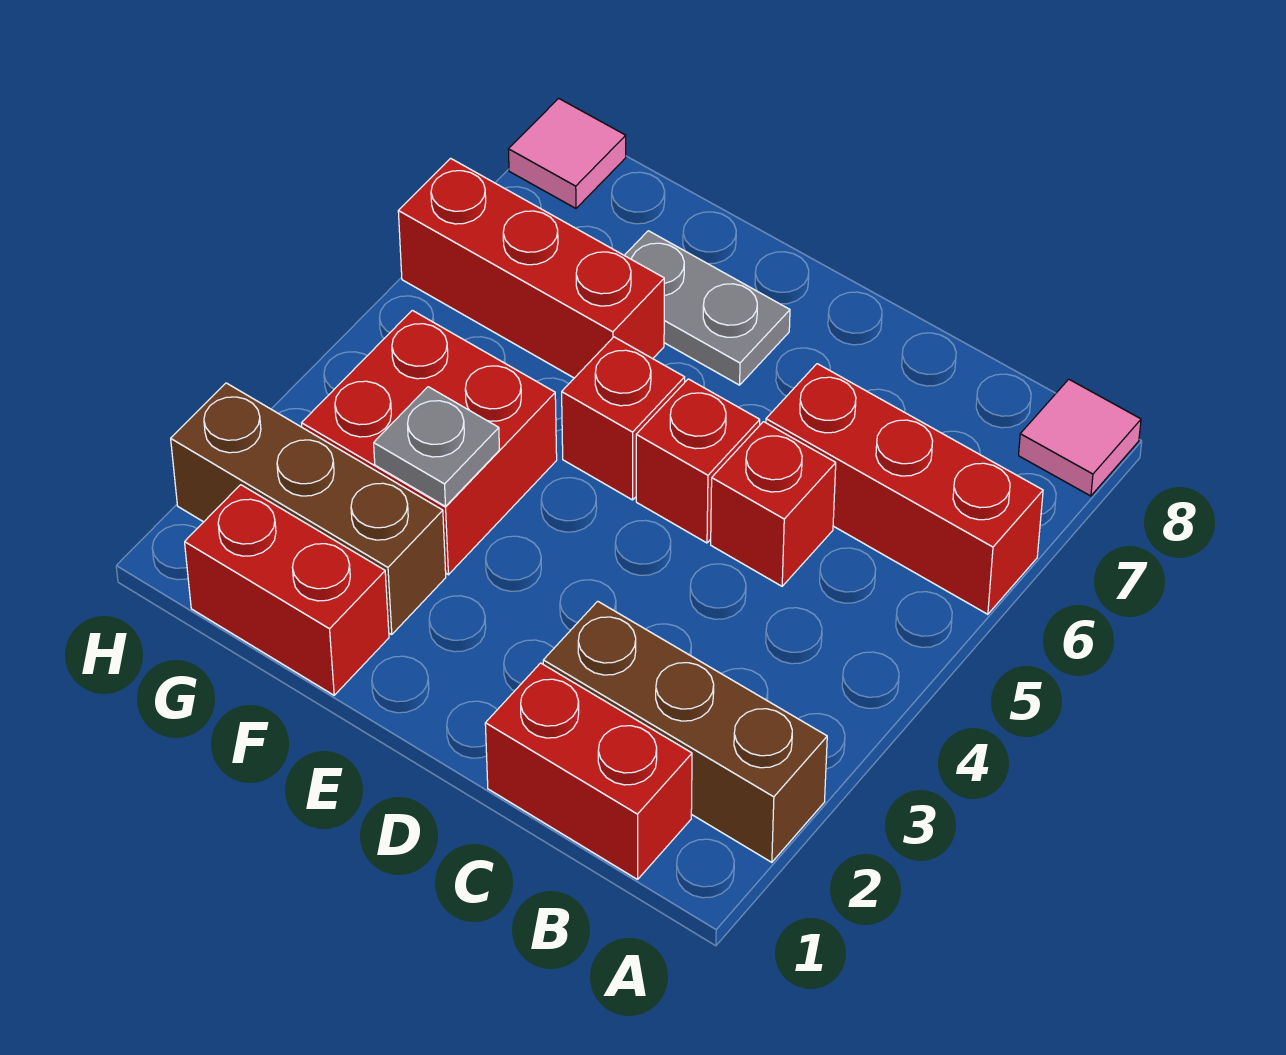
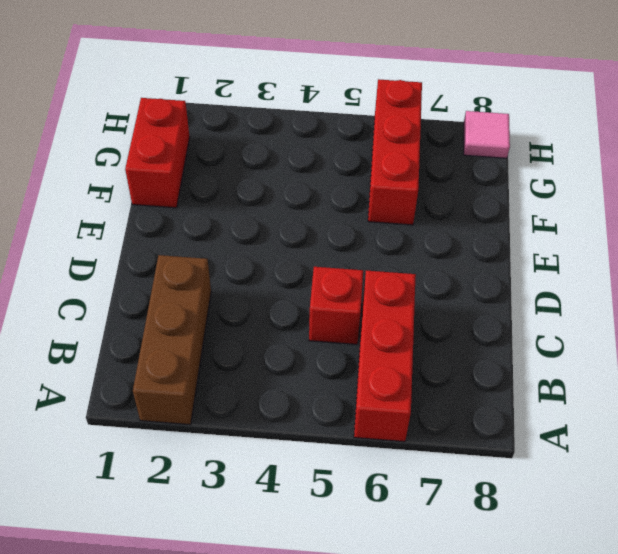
none -> pink 1x1 tile [1019,379,1141,496]
none -> red 1x2 brick [485,663,692,879]
none -> red 1x1 brick [636,379,760,543]

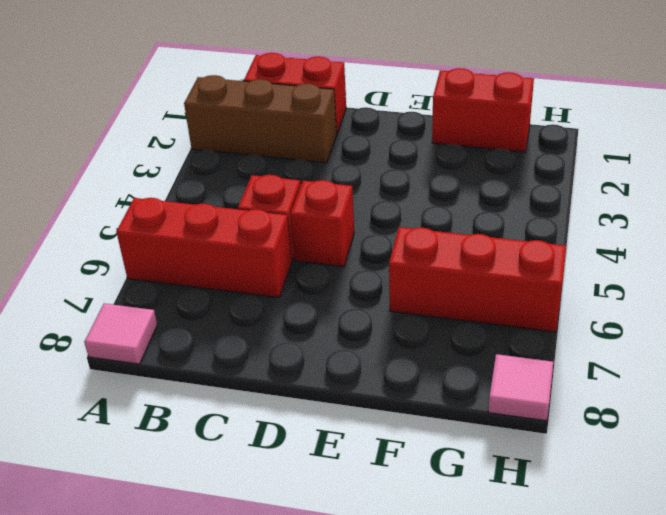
none -> red 1x1 brick [562,337,685,500]
none -> grey 1x2 plate [624,231,790,385]
none -> brown 1x3 brick [171,383,446,634]

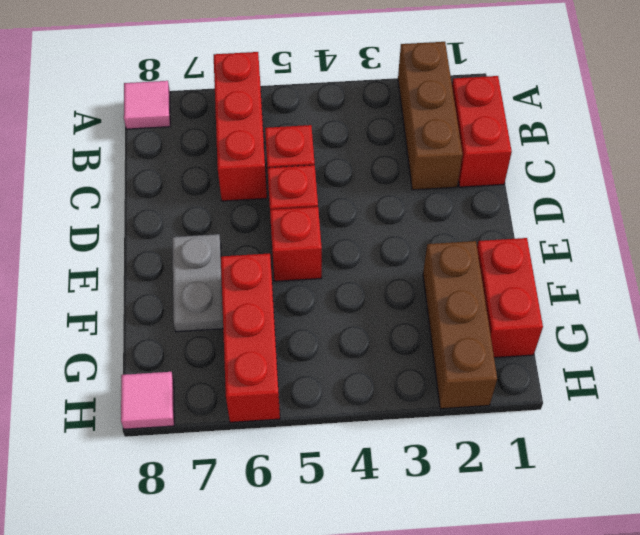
none -> red 2x2 brick [302,310,557,575]
none -> grey 1x1 plate [374,387,500,506]

